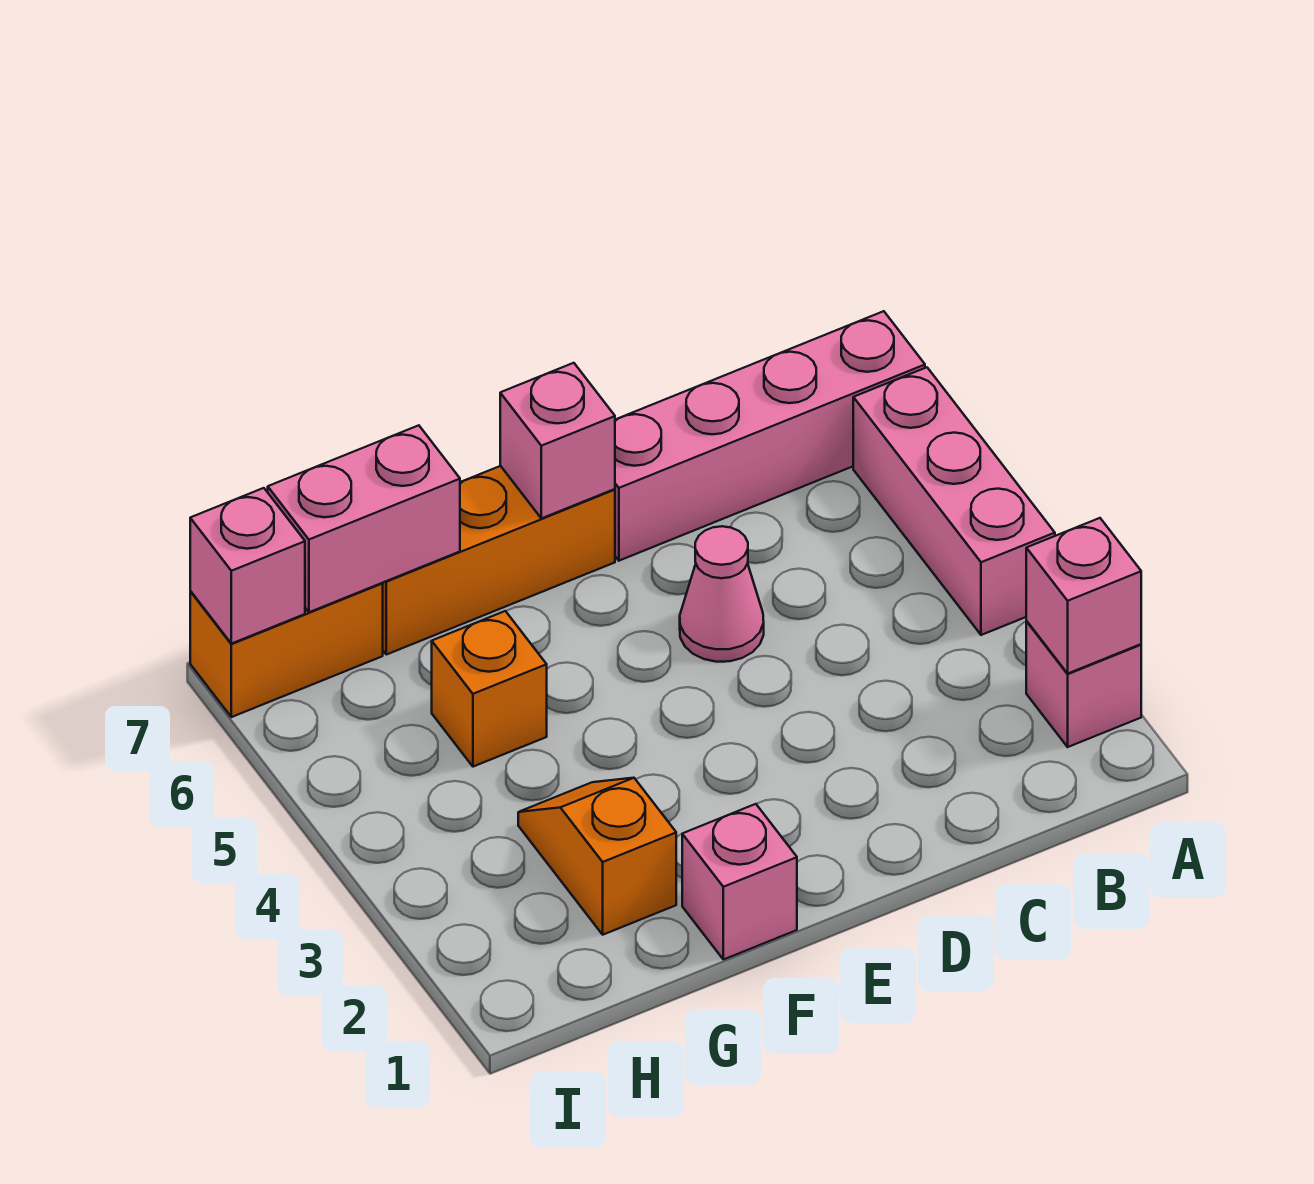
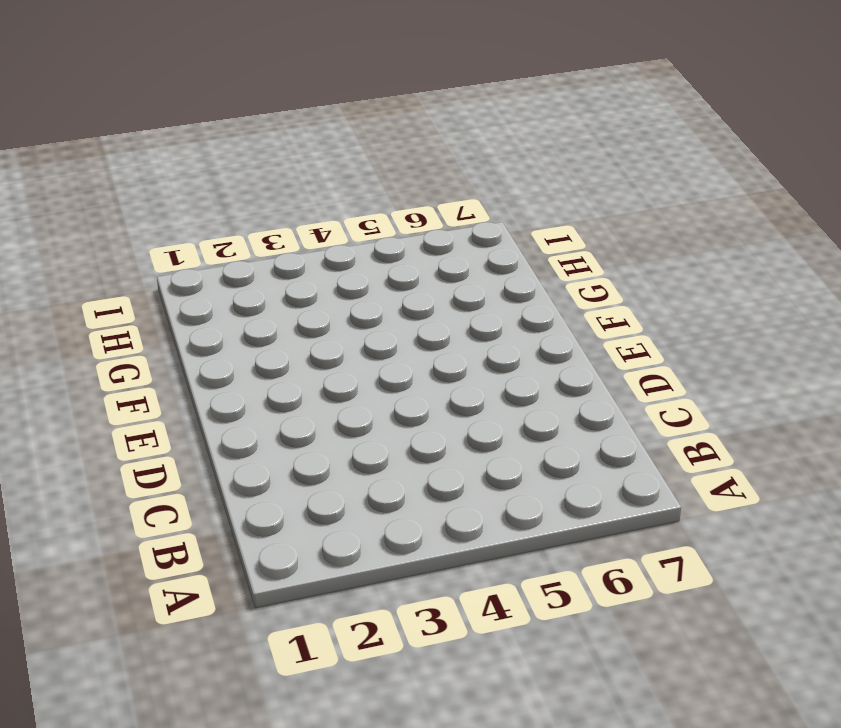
none -> pink 1x1 brick [1026,621,1141,747]
none -> pink 1x3 brick [853,367,1055,635]
none -> pink 1x4 brick [615,311,925,561]

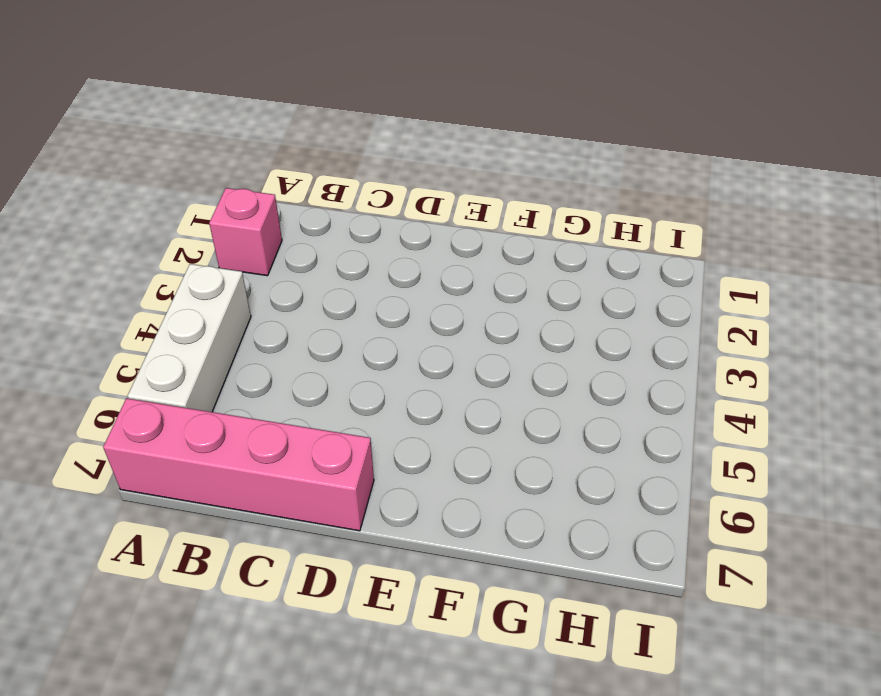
white 1x3 brick [127,264,251,412] -> pink 1x3 brick [853,367,1055,635]
none -> pink 1x1 cone [680,526,764,662]
none -> orange 1x3 brick [382,466,615,655]
none -> pink 1x1 brick [682,804,797,960]

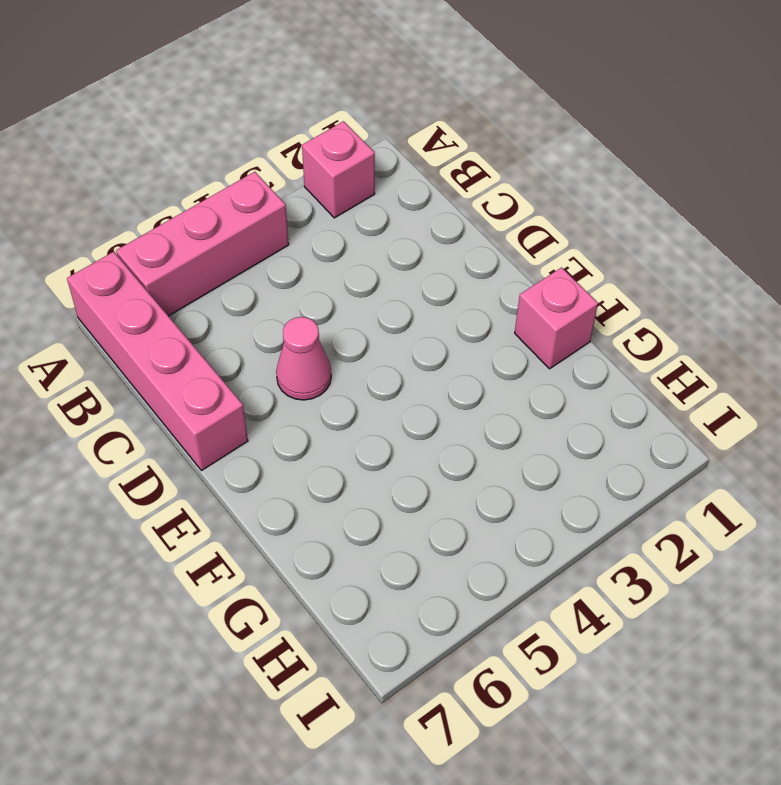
none -> orange 1x3 brick [382,466,615,655]
none -> orange 1x2 slope [518,778,676,935]
none -> orange 1x1 brick [432,611,547,767]

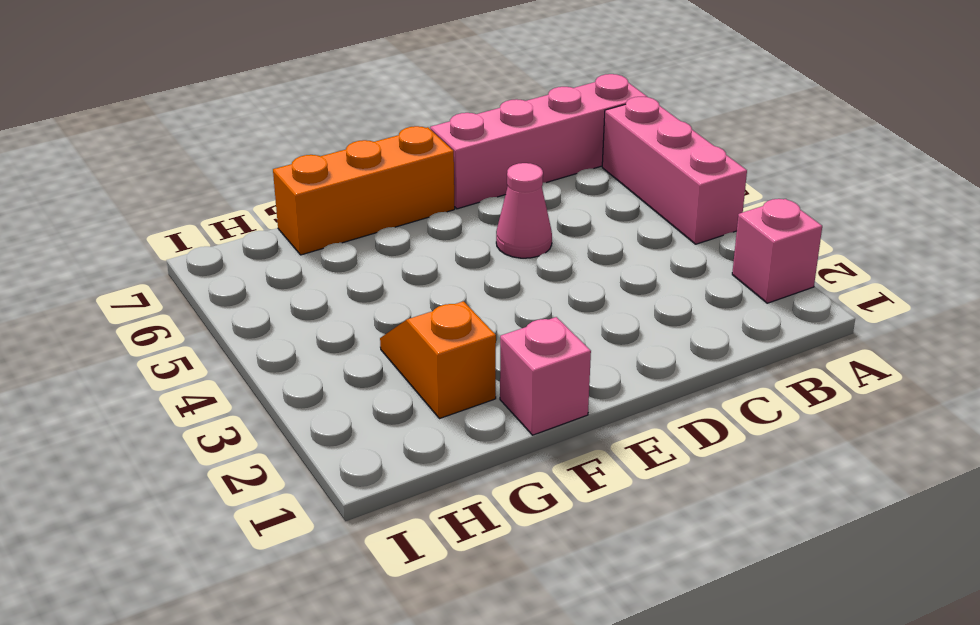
none -> orange 1x1 brick [432,611,547,767]
none -> orange 1x2 brick [190,583,383,717]
none -> pink 1x1 brick [1026,518,1141,673]

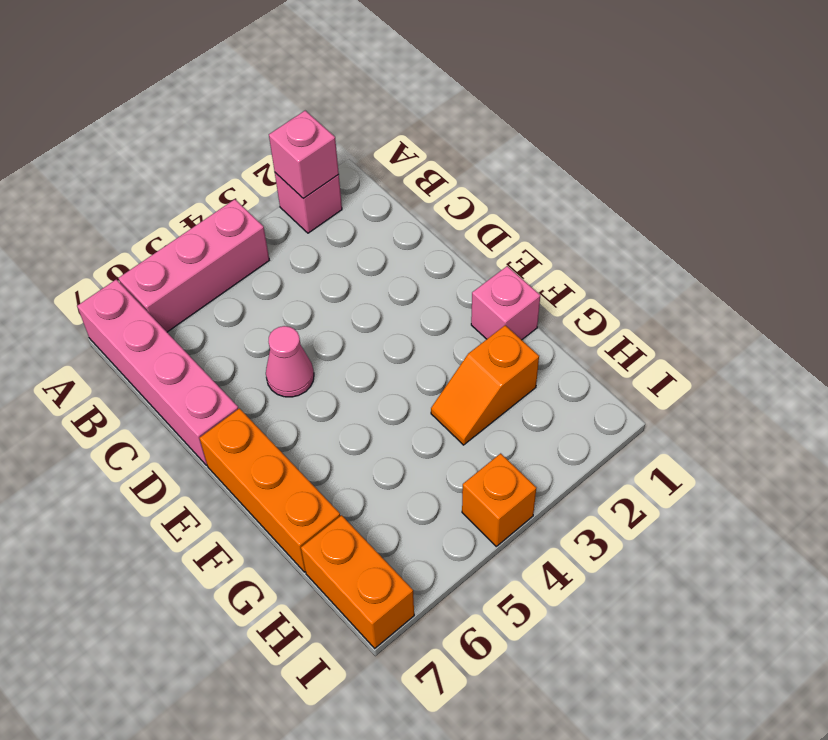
orange 1x1 brick [462,453,536,546] -> orange 1x1 brick moved to [432,611,547,767]
none -> pink 1x1 brick [500,363,615,518]
none -> pink 1x2 brick [268,425,460,612]
none -> pink 1x1 brick [190,488,305,644]

